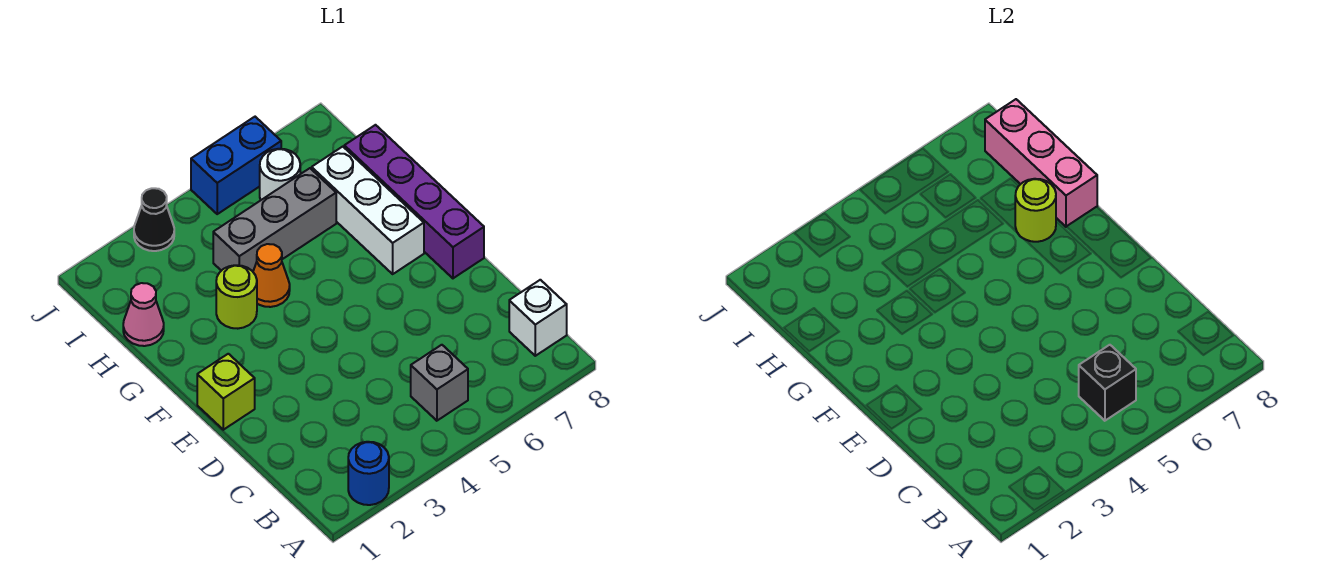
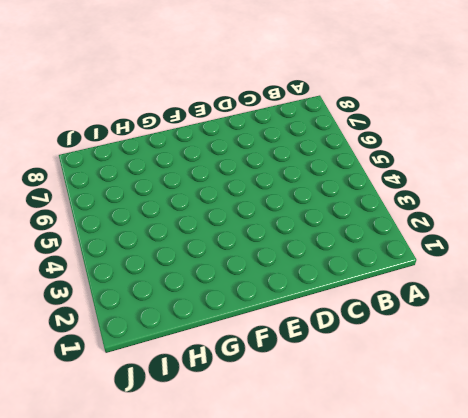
none -> blue 1x1 round brick [348,442,389,505]
none -> grey 1x1 brick [411,345,468,421]
none -> white 1x1 brick [509,280,567,356]

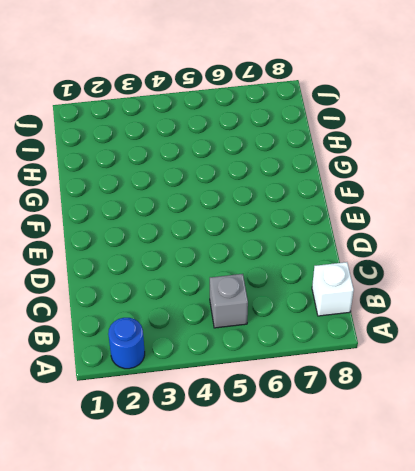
none -> lime 1x1 brick [197,354,255,430]
none -> purple 1x4 brick [344,125,484,278]
none -> white 1x3 brick [312,147,424,274]

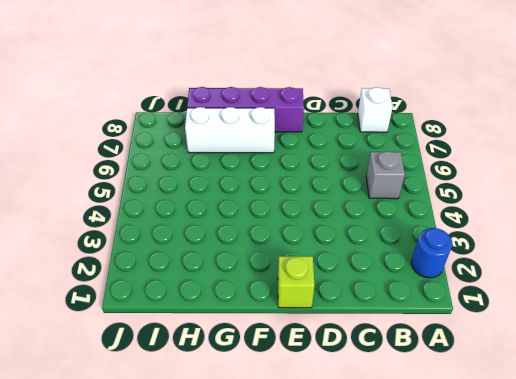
none -> lime 1x1 round brick [216,265,257,329]
none -> orange 1x1 cone [253,244,290,307]
none -> pink 1x1 cone [123,283,164,346]

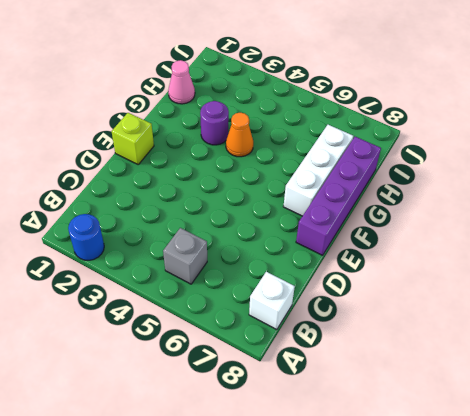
purple 1x1 round brick [200,101,229,145] -> lime 1x1 round brick [216,265,257,329]
none -> grey 1x3 brick [213,168,336,271]
none -> white 1x1 round brick [260,149,300,200]
none -> black 1x1 cone [134,188,174,251]

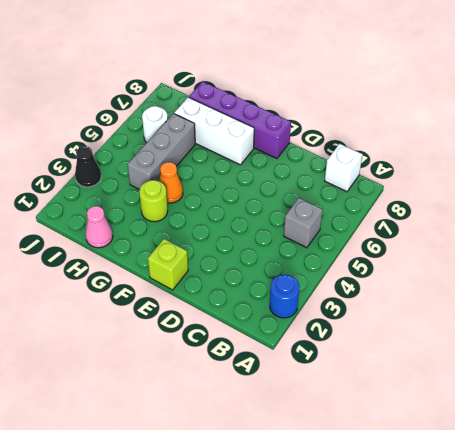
none -> blue 1x2 brick [191,117,281,214]
none -> black 1x1 brick [1079,345,1136,421]
none -> lime 1x1 round brick [1015,179,1056,242]

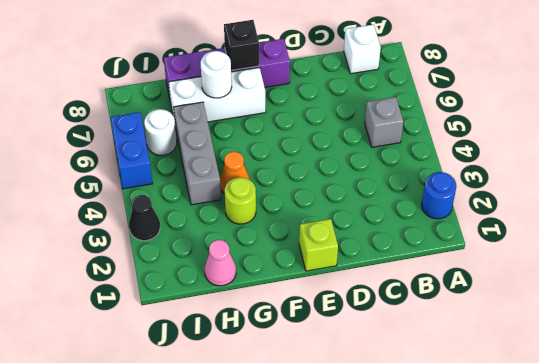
black 1x1 brick [224,20,259,70] -> black 1x1 brick moved to [1079,345,1136,421]
white 1x1 round brick [201,51,232,98] -> lime 1x1 round brick [1015,179,1056,242]
none -> pink 1x3 brick [985,99,1097,227]

